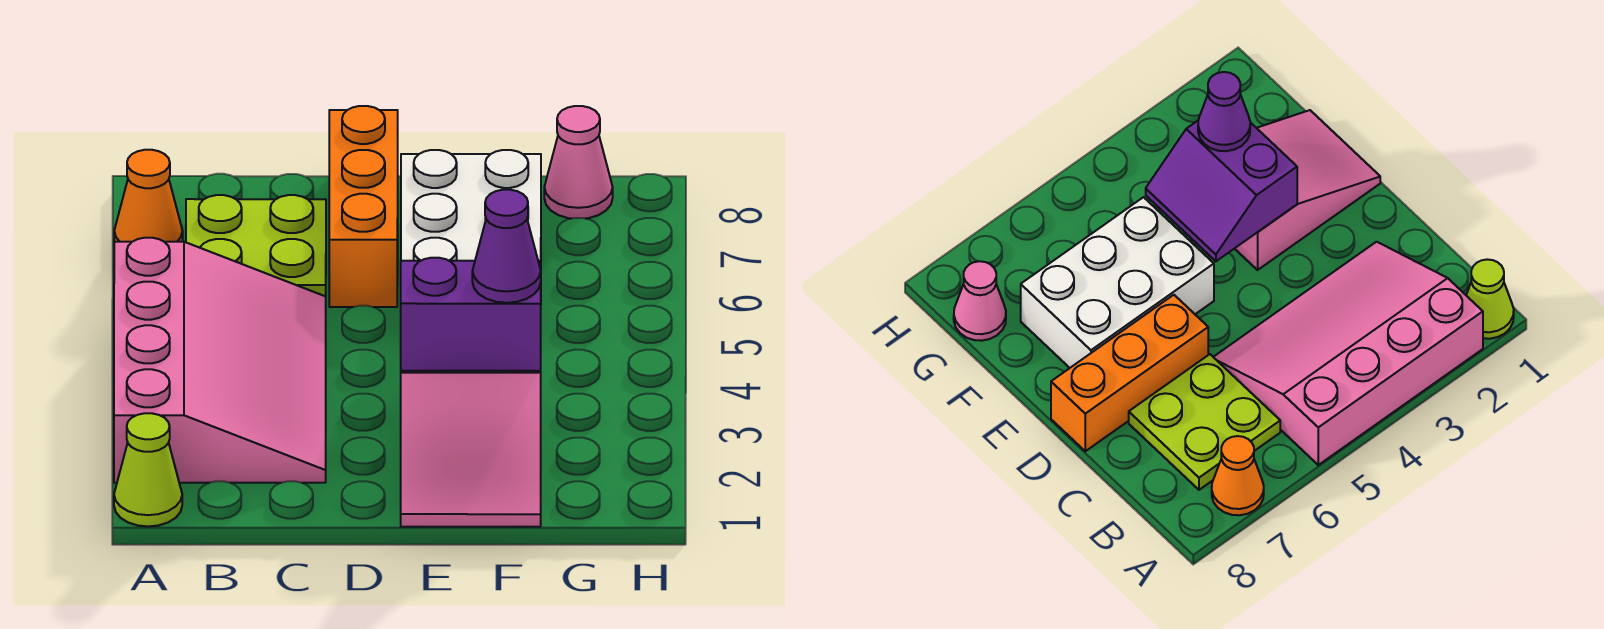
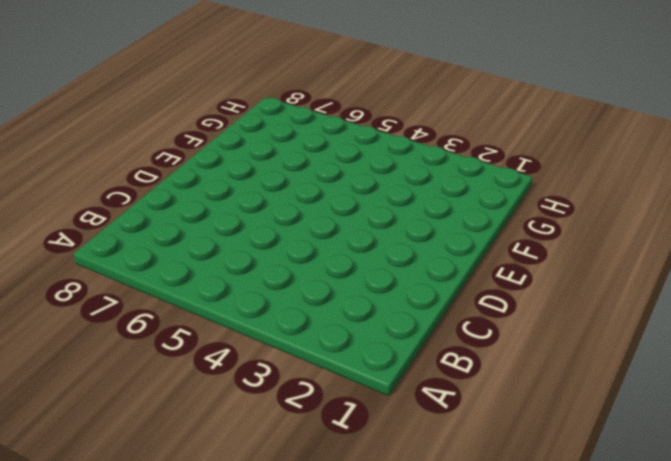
none -> lime 1x1 cone [114,413,182,526]
none -> pink 3x4 slope [114,238,326,483]

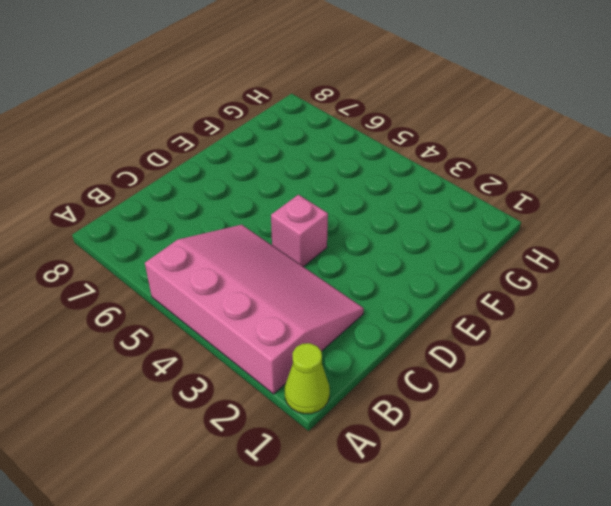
pink 1x1 brick [271,195,328,267] -> none
none -> orange 1x1 cone [114,150,183,242]
none -> lime 2x2 plate [186,195,326,296]

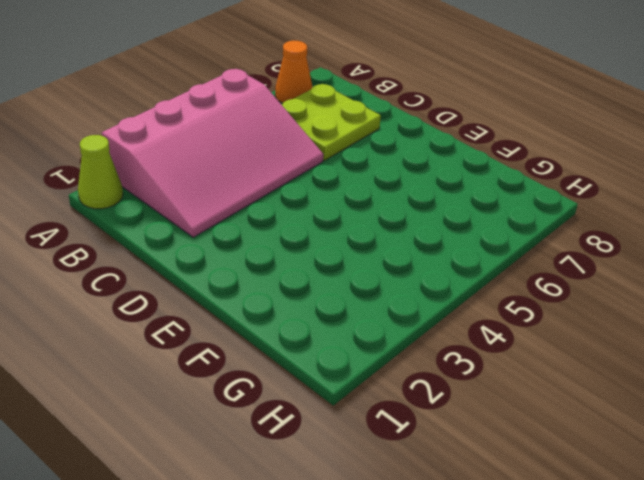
none -> orange 1x3 brick [329,106,398,307]
none -> pink 2x3 slope [401,371,541,527]

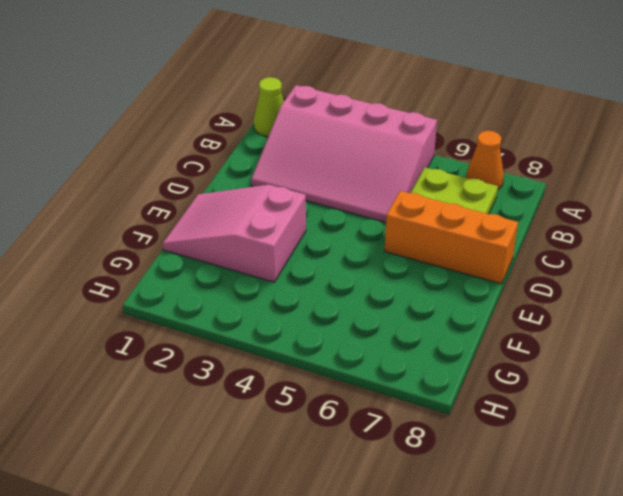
none -> white 2x3 brick [401,150,541,261]
none -> pink 1x1 cone [544,106,613,219]

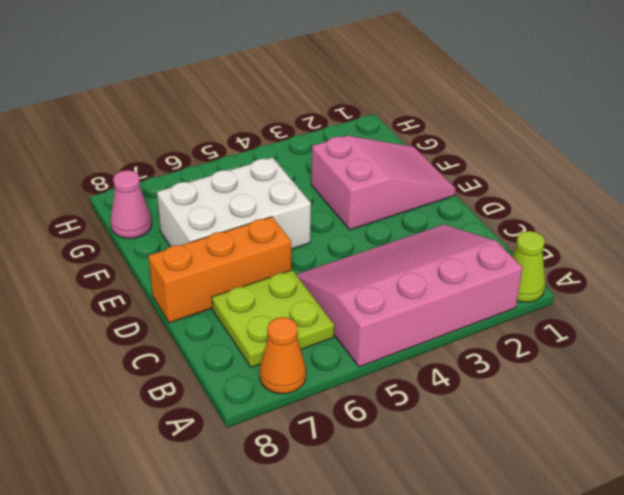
none -> purple 2x2 slope [401,258,541,371]
none -> purple 1x1 cone [472,190,541,303]

